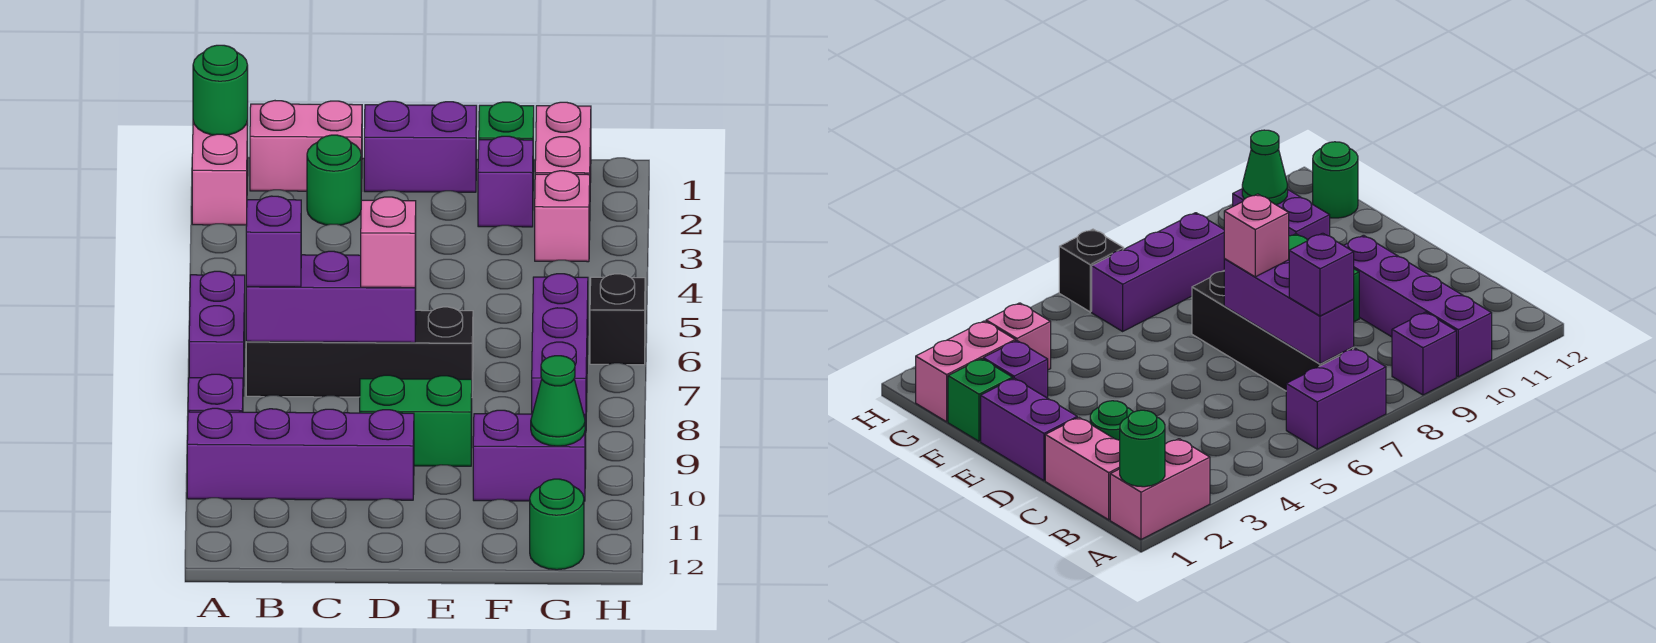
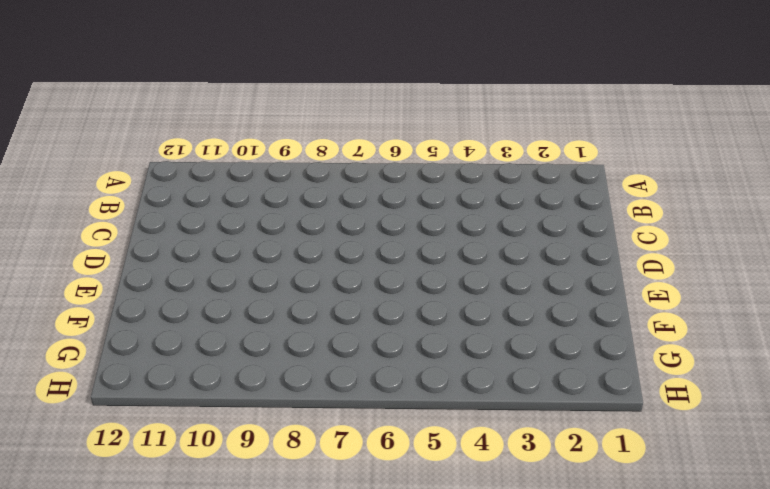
none -> pink 1x2 brick [192,120,248,225]
none -> purple 1x2 brick [189,271,245,396]
none -> purple 1x1 brick [188,374,243,412]

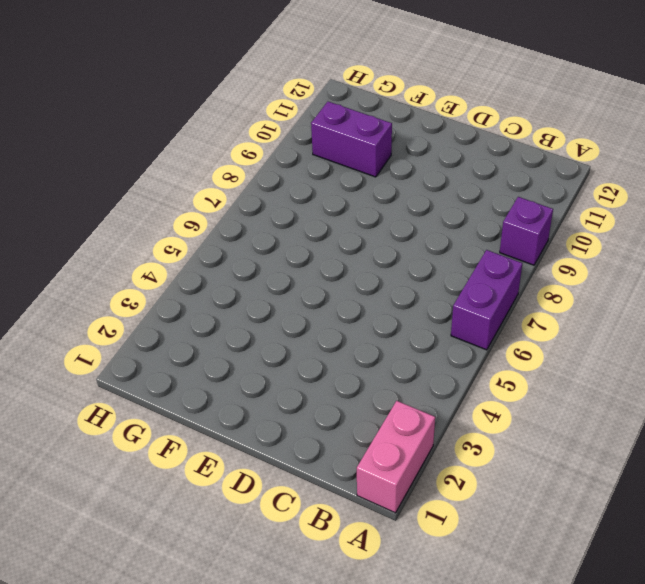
none -> purple 1x4 brick [187,408,414,500]
none -> pink 1x2 brick [250,101,362,191]
none -> black 1x4 brick [246,307,473,397]

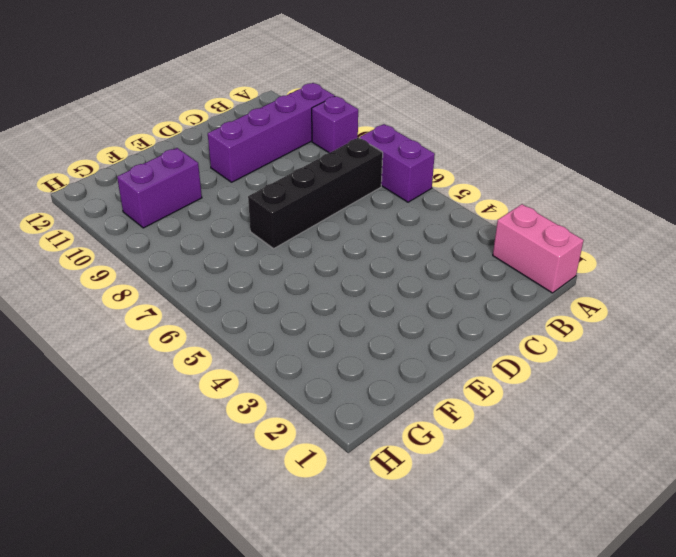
none -> pink 1x2 brick [250,101,362,191]
none -> green 1x1 round brick [307,135,361,225]
none -> purple 1x2 brick [364,101,477,192]

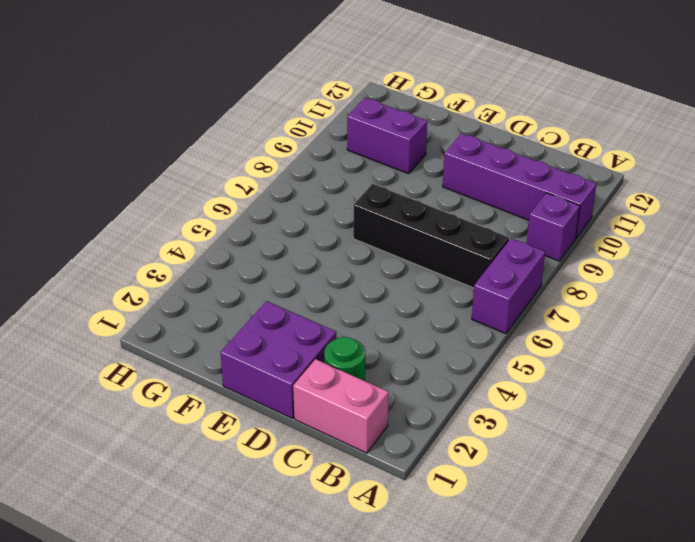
purple 2x2 brick [221,301,336,419] -> purple 1x2 brick [364,101,477,192]
none -> pink 1x2 brick [192,120,248,225]
none -> green 1x2 brick [360,375,472,466]
none -> green 1x1 brick [479,102,534,172]

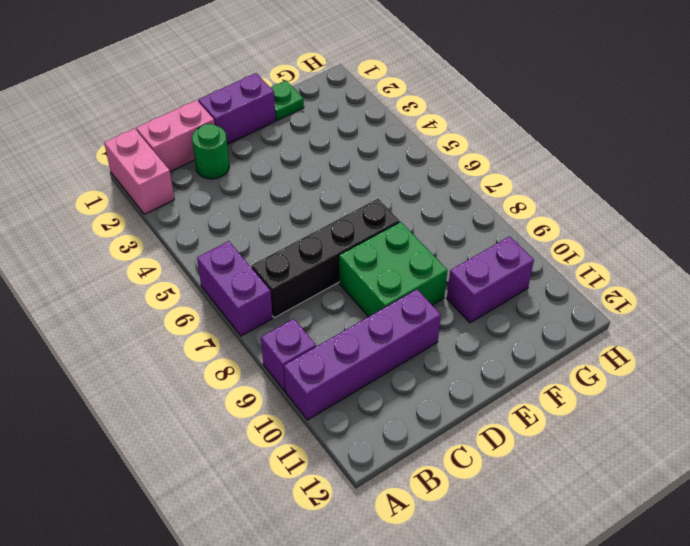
green 2x2 brick [339,222,447,317] -> green 1x2 brick [360,375,472,466]
green 1x1 plate [270,80,304,120] -> green 1x1 brick [479,102,534,172]
none -> purple 1x1 brick [478,136,533,227]
none -> pink 1x2 brick [535,102,591,183]
none -> pink 1x1 brick [535,171,590,262]

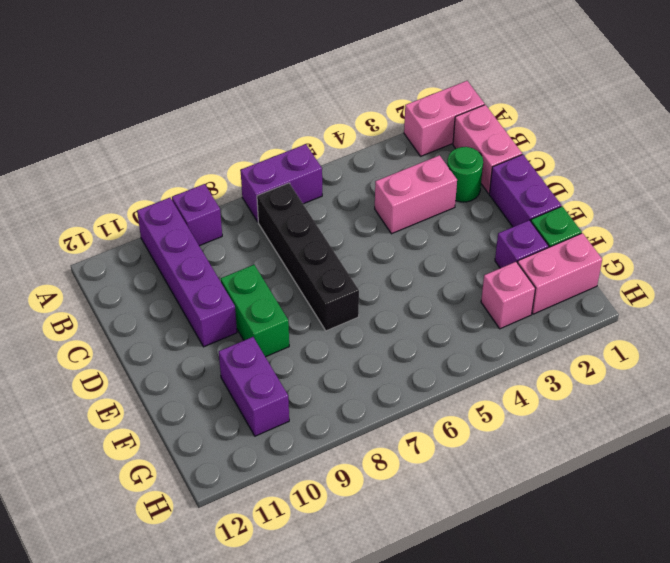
pink 1x2 brick [375,155,457,234] -> none
none -> purple 1x3 brick [532,274,588,415]
none -> green 1x1 round brick [530,479,584,570]
none -> black 1x1 brick [590,274,645,365]

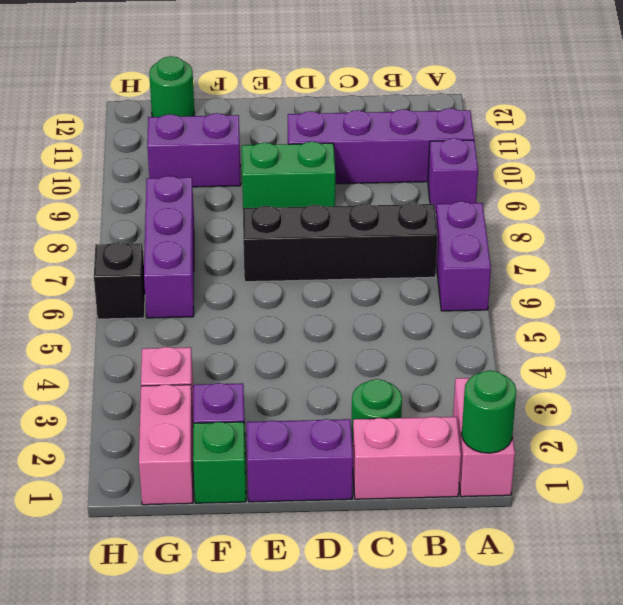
none -> purple 1x3 brick [246,251,416,343]
none -> green 1x1 cone [531,356,585,446]
none -> purple 1x1 brick [246,196,301,287]

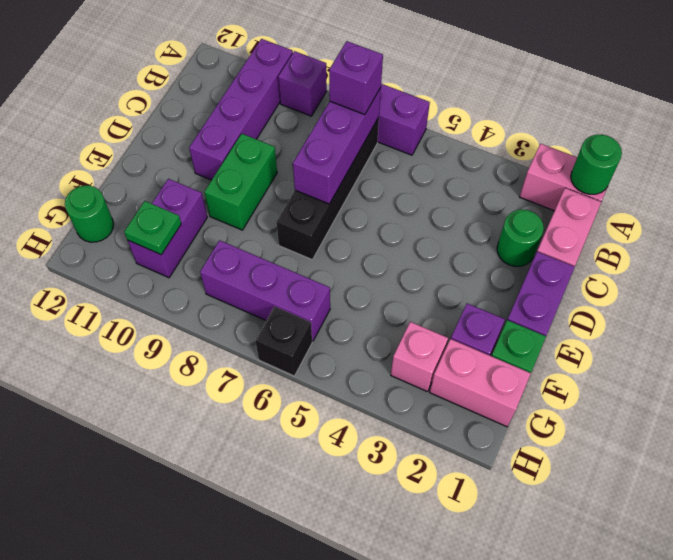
green 1x1 plate [124,201,181,255] -> green 1x1 cone [531,356,585,446]
none -> pink 1x1 brick [361,197,416,288]

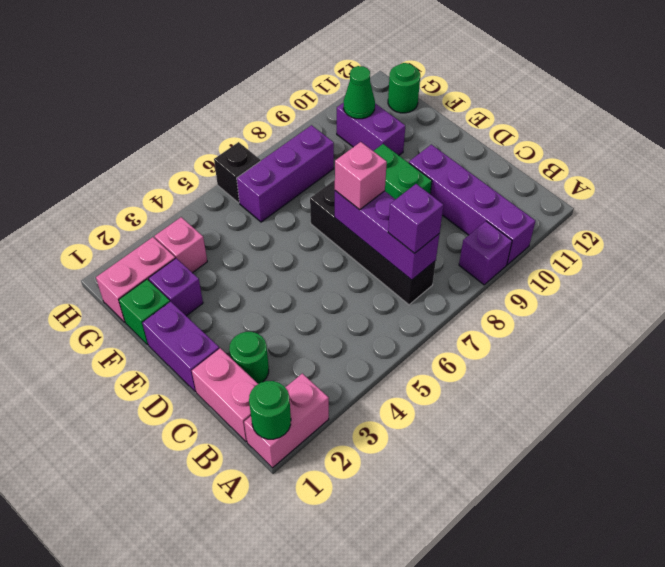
none -> purple 1x2 brick [189,271,245,396]

